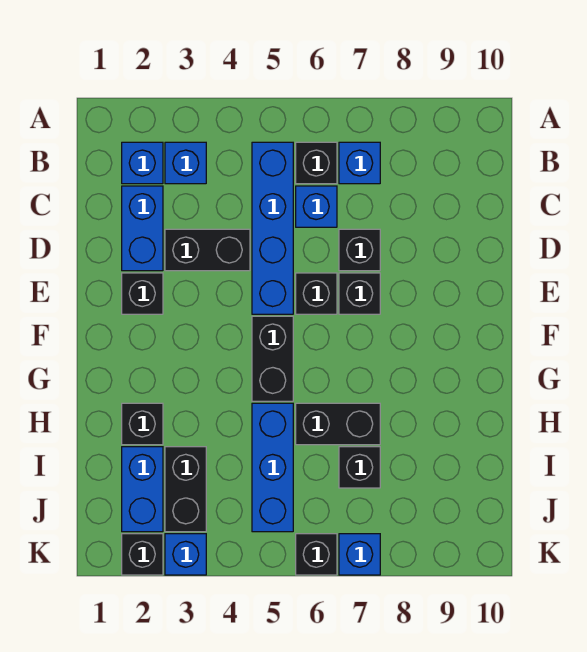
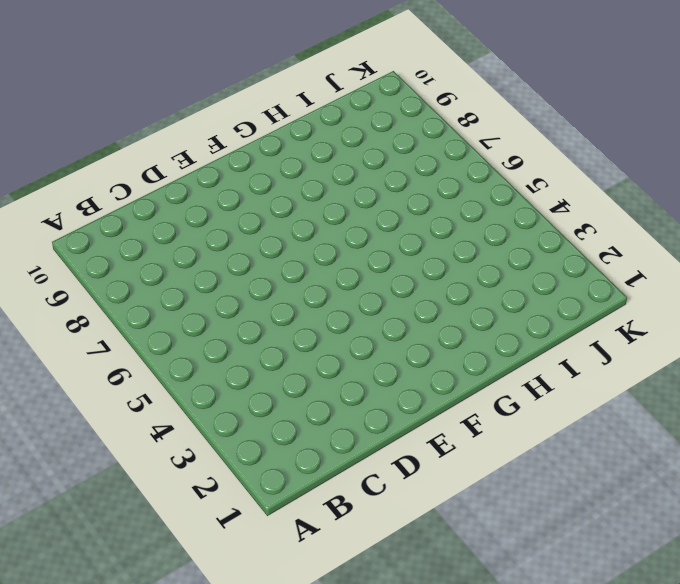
none -> blue 1x1 brick [122,142,163,184]
none -> blue 1x1 brick [165,142,206,184]
none -> blue 1x4 brick [252,142,293,314]

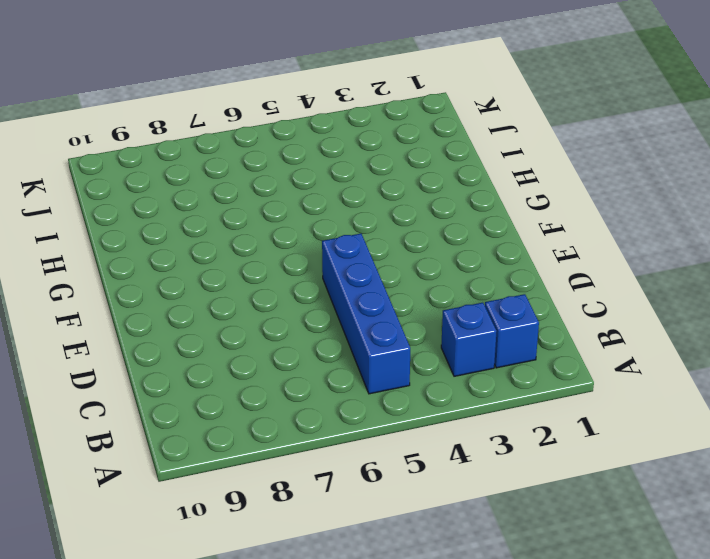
none -> black 1x1 brick [296,142,337,184]
none -> blue 1x1 brick [339,142,380,184]
none -> blue 1x2 brick [122,186,163,271]

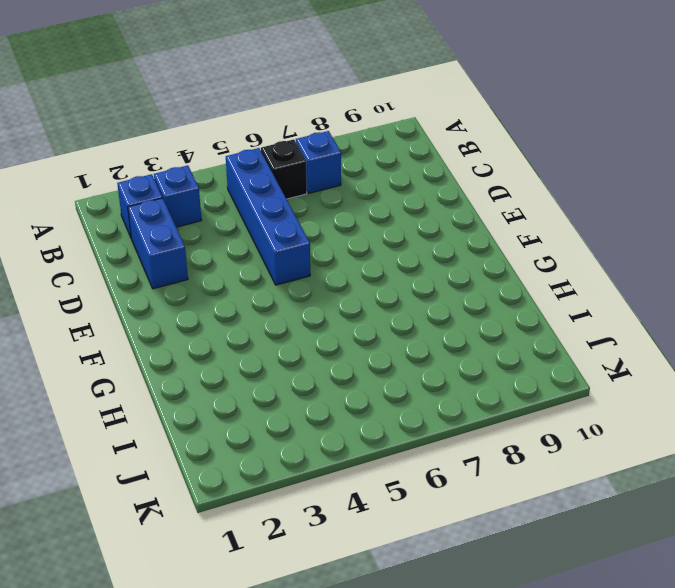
none -> blue 1x1 brick [296,186,337,227]
none -> black 1x2 brick [165,229,250,271]
none -> black 1x1 brick [339,229,380,271]

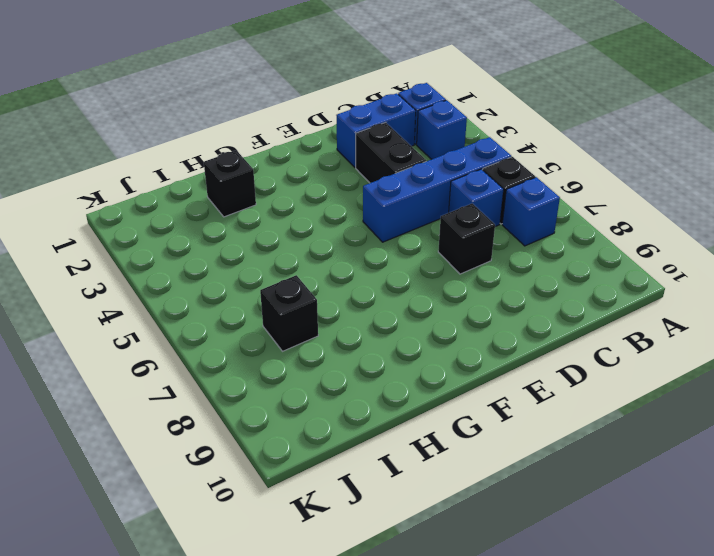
none -> black 1x1 brick [122,273,163,314]
none -> black 1x1 brick [296,273,337,314]
none -> black 1x1 brick [339,273,380,314]

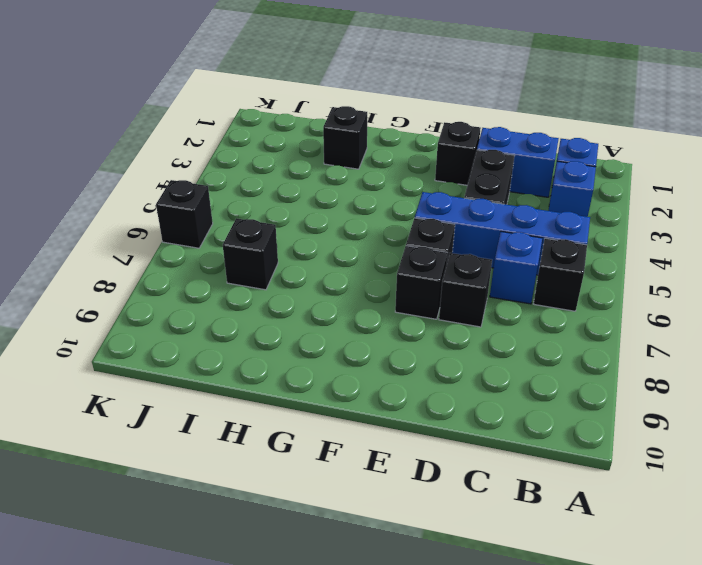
none -> blue 1x1 brick [339,142,380,184]
none -> black 1x2 brick [252,316,293,401]
none -> blue 1x3 brick [252,403,293,532]

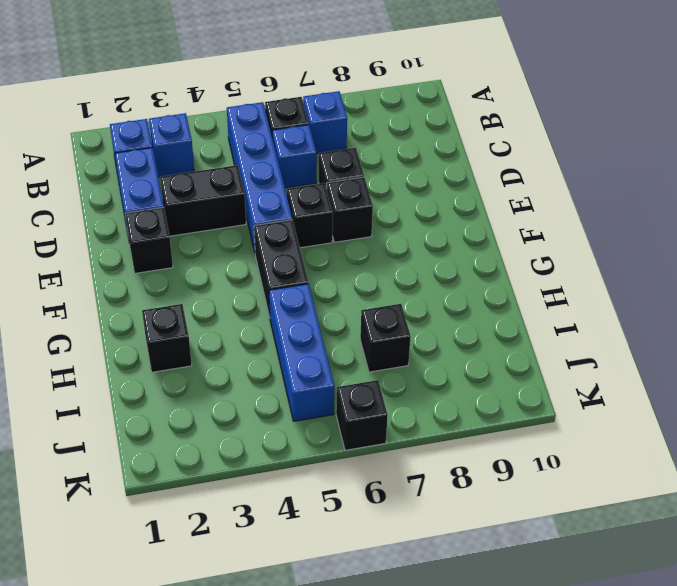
none -> black 1x2 brick [296,403,380,445]
none -> blue 1x2 brick [122,447,163,532]
none -> black 1x2 brick [165,447,206,532]

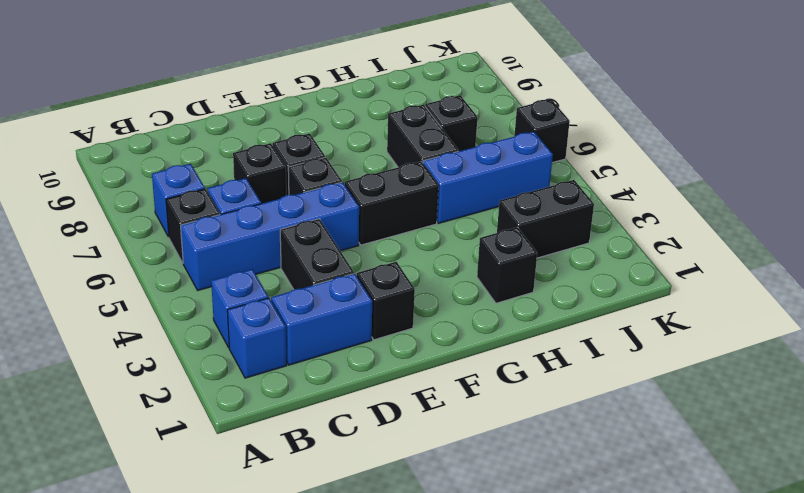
none -> blue 1x2 brick [122,447,163,532]
none -> black 1x1 brick [122,534,163,575]
none -> blue 1x1 brick [165,534,206,575]

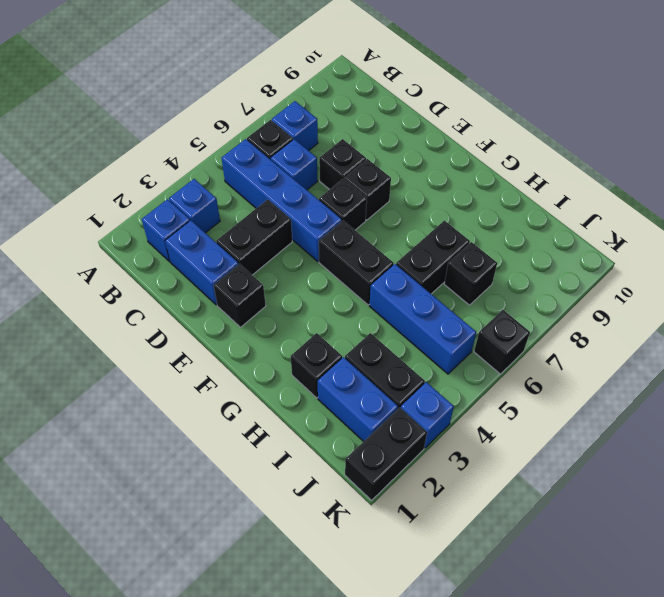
black 1x2 brick [345,408,427,500] -> black 1x1 brick [122,534,163,575]
none -> blue 1x1 brick [339,534,380,575]

